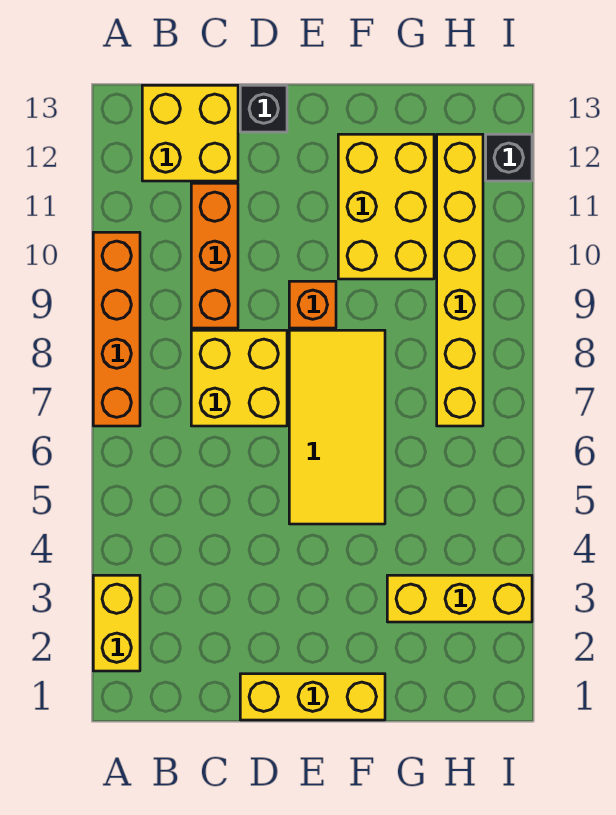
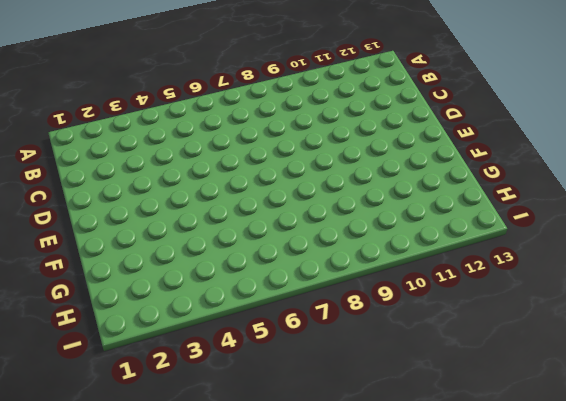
none -> yellow 1x2 brick [93,575,140,671]
none -> orange 1x4 brick [93,232,140,426]
none -> yellow 2x2 brick [142,85,238,181]

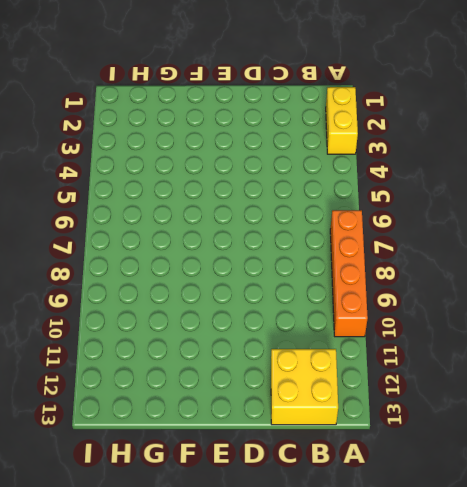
none -> yellow 2x2 brick [191,330,287,426]
none -> orange 1x3 brick [191,183,238,328]
none -> yellow 1x3 brick [240,674,385,720]

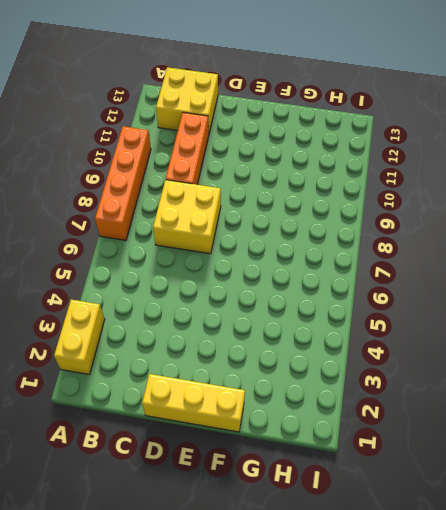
none -> black 1x1 brick [240,85,287,132]
none -> yellow 2x4 tile [289,330,385,524]
none -> orange 1x1 brick [289,281,336,328]

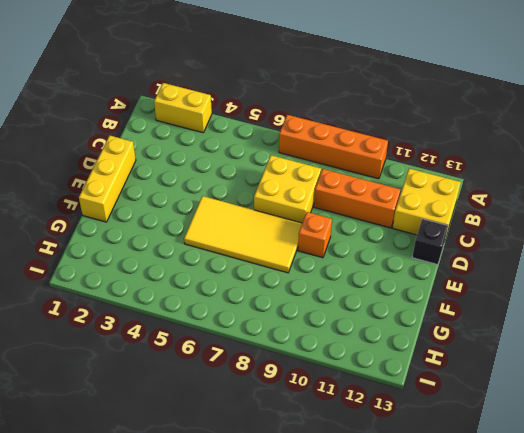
none -> yellow 2x3 brick [338,134,434,279]
none -> yellow 1x3 brick [387,575,532,622]
none -> yellow 1x6 brick [437,134,483,426]

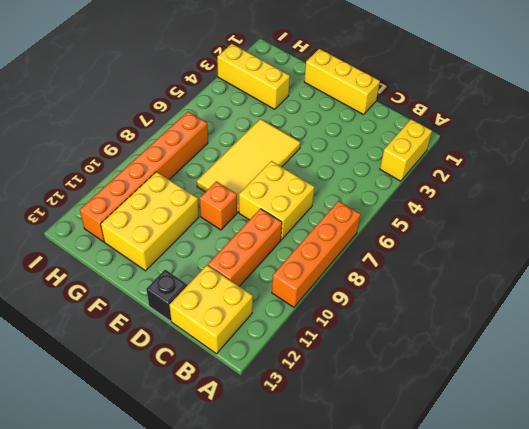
orange 1x6 brick [80,111,208,242] -> yellow 1x6 brick [437,134,483,426]
none -> black 1x1 brick [486,134,532,181]

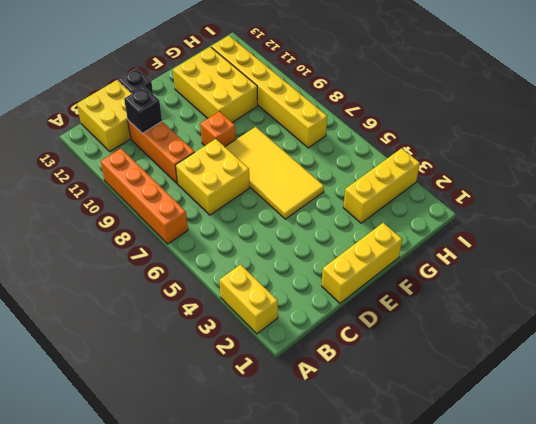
black 1x1 brick [124,87,162,133] -> black 1x1 brick moved to [486,134,532,181]

